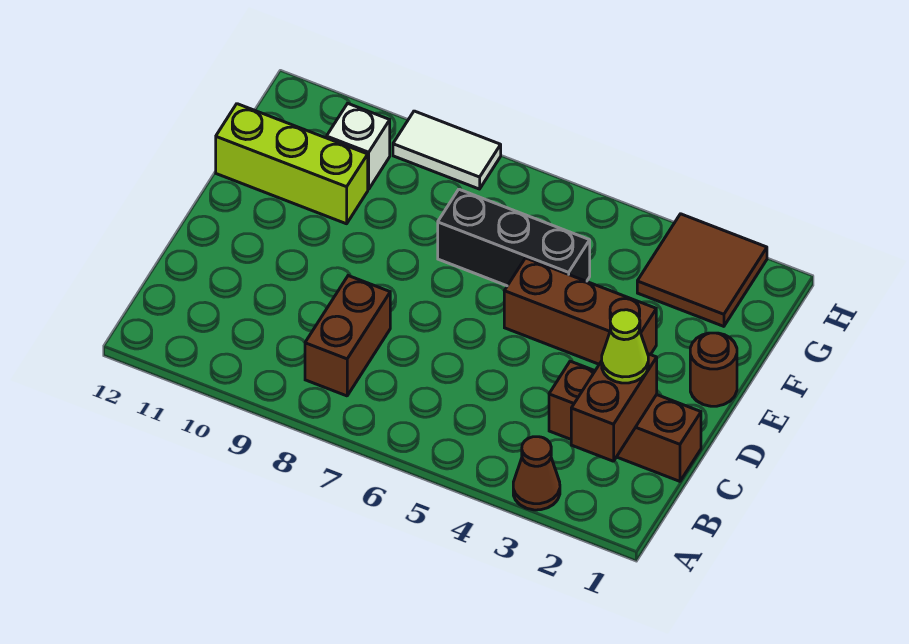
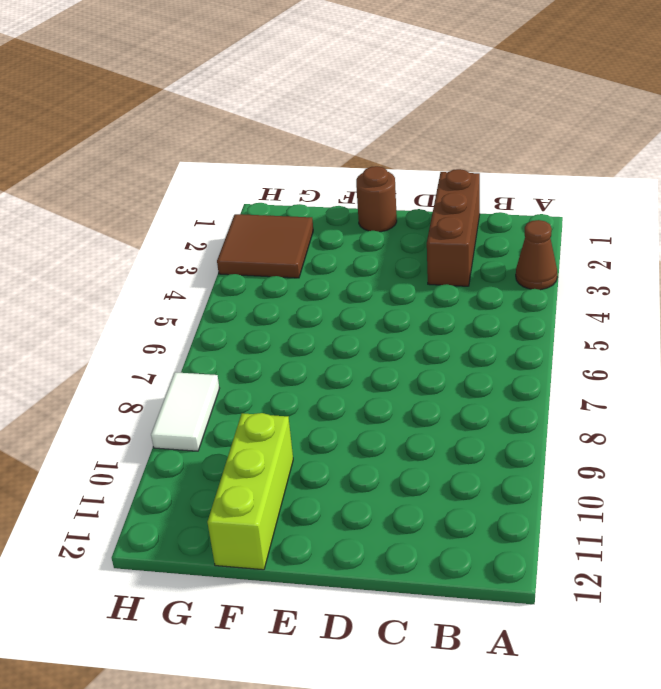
none -> brown 1x2 brick [305,276,390,396]
none -> brown 1x3 brick [504,258,656,364]
none -> black 1x3 brick [438,189,590,286]

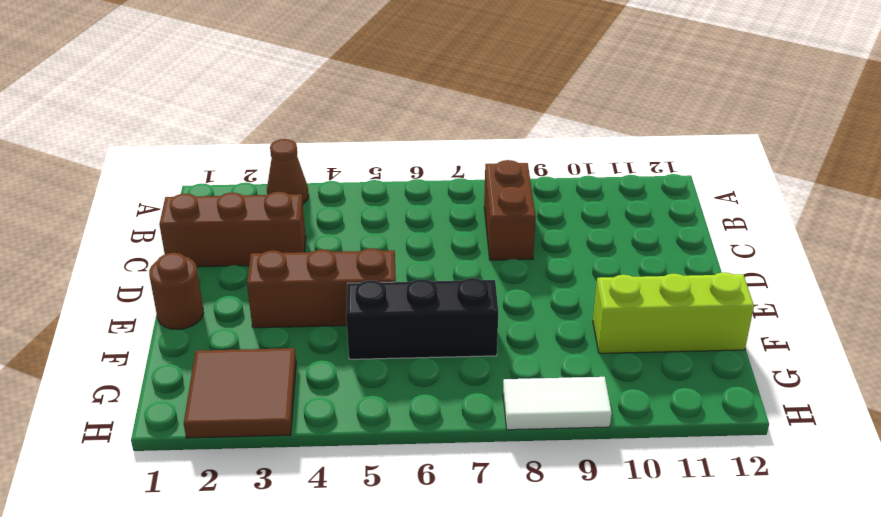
none -> white 1x1 brick [327,103,390,189]
none -> brown 1x2 brick [571,354,657,461]
none -> lime 1x1 cone [602,310,648,383]

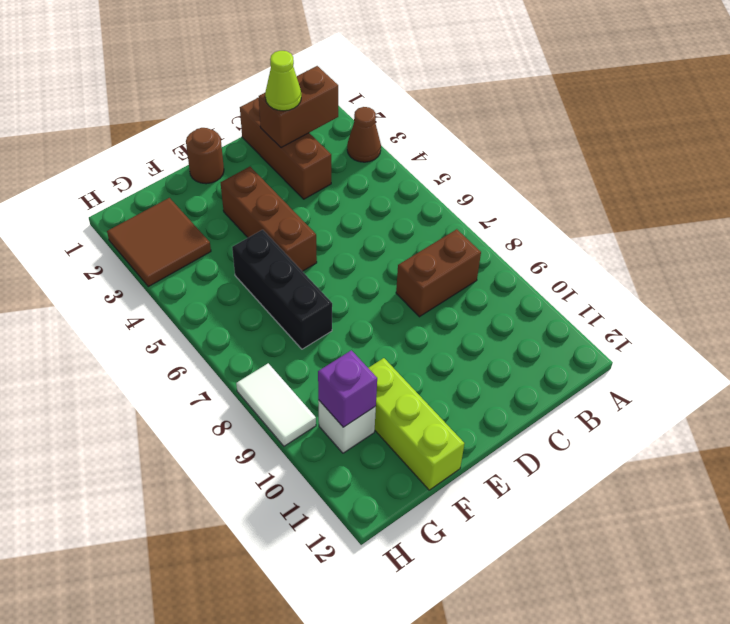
purple 1x1 brick [318,350,377,427] -> none

